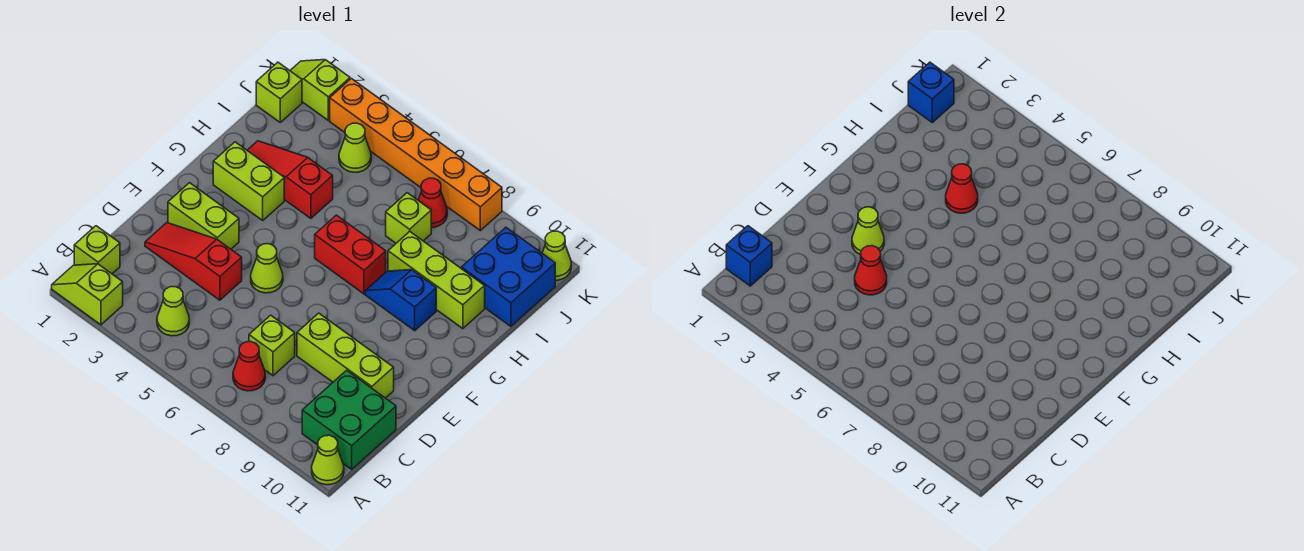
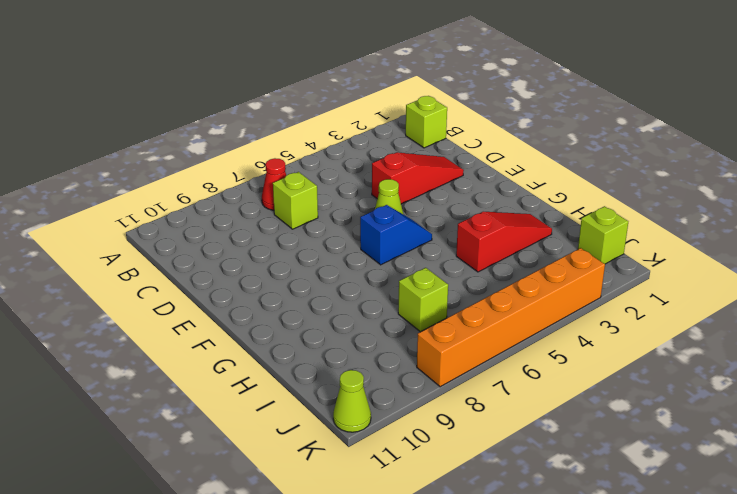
blue 1x2 slope [360,205,432,265] -> blue 1x2 slope moved to [365,270,436,331]
none -> lime 1x2 slope [52,264,123,325]
none -> lime 1x1 cone [312,435,344,485]
none -> lime 1x1 cone [157,287,189,336]

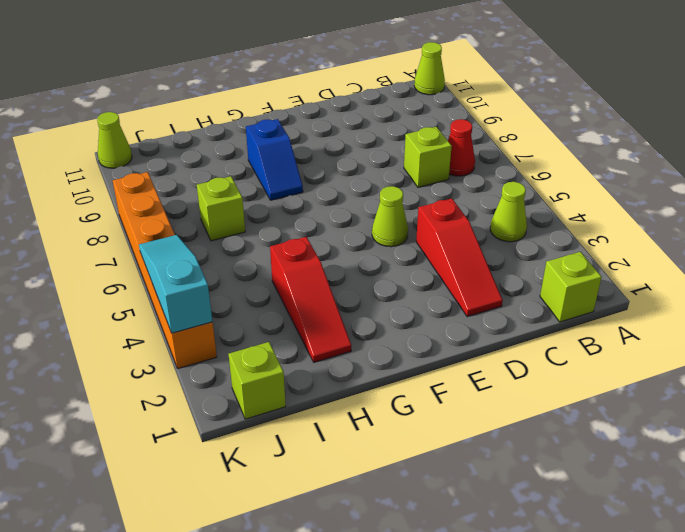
cyan 1x3 slope [139,235,212,333] -> none
none -> lime 1x2 slope [52,264,123,325]
none -> green 2x2 brick [302,370,396,469]
none -> lime 1x3 brick [297,313,394,398]

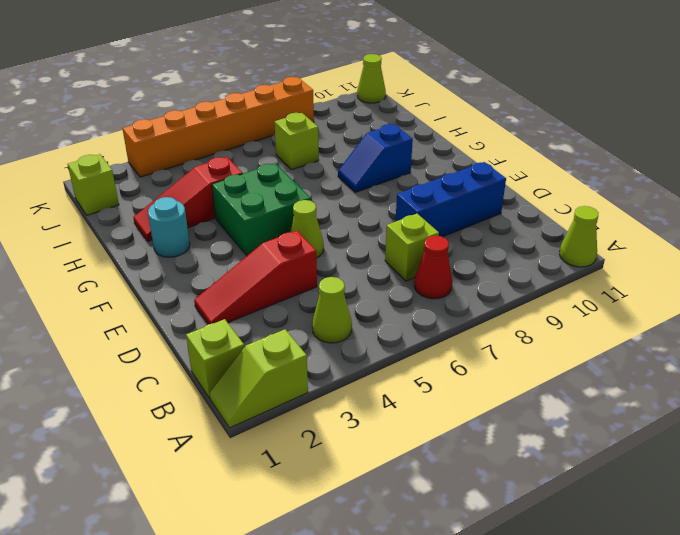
blue 1x3 brick [396,162,506,237] -> lime 1x3 brick [297,313,394,398]
green 2x2 brick [212,163,311,256] -> green 2x2 brick moved to [302,370,396,469]
cyan 1x1 round brick [148,197,190,257] -> lime 1x2 brick [213,142,284,220]
none -> lime 1x2 brick [168,183,239,249]
none -> red 1x2 brick [315,215,386,294]
none -> lime 1x3 brick [388,232,485,329]

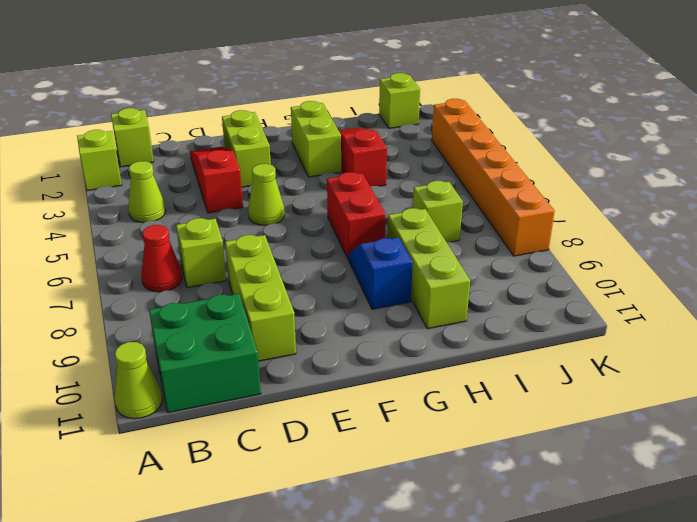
none -> blue 2x2 brick [462,227,555,326]
none -> lime 1x1 cone [339,123,371,172]
none -> red 1x1 cone [418,178,447,227]

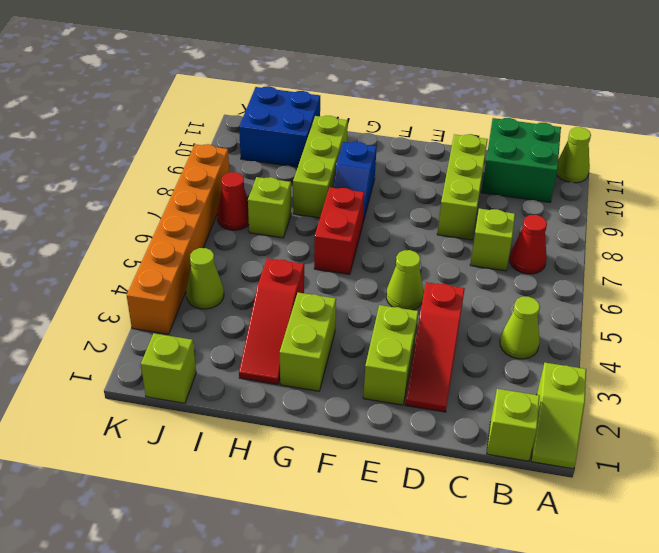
none -> lime 1x2 slope [290,60,350,120]
none -> lime 1x1 cone [542,231,571,280]
none -> blue 1x1 brick [726,226,772,286]

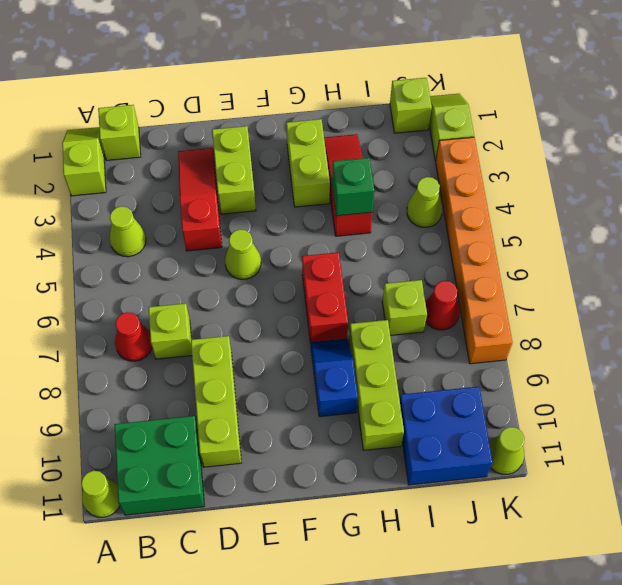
green 1x1 brick [332,158,374,216] -> red 1x1 cone [946,164,978,213]
none -> blue 1x1 brick [726,226,772,286]
none -> red 1x1 cone [855,246,887,295]
none -> lime 1x1 cone [852,207,884,255]

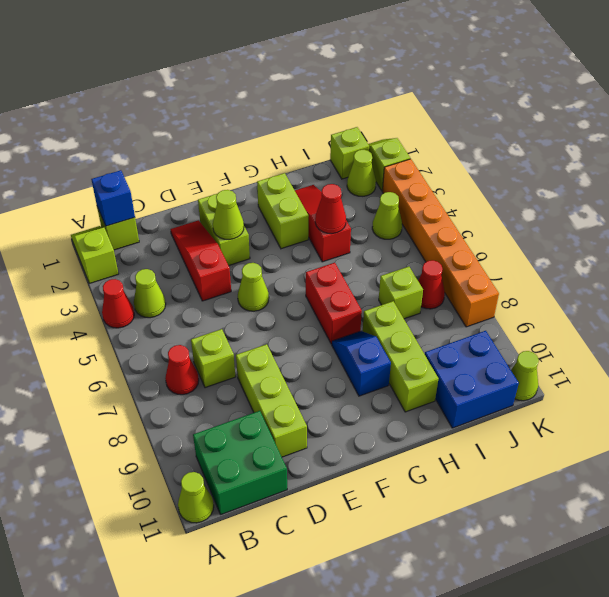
red 1x1 cone [102,279,134,328] -> red 1x1 cone moved to [855,246,887,295]
lime 1x1 cone [347,150,376,196] -> none
none -> blue 1x1 brick [908,62,954,122]

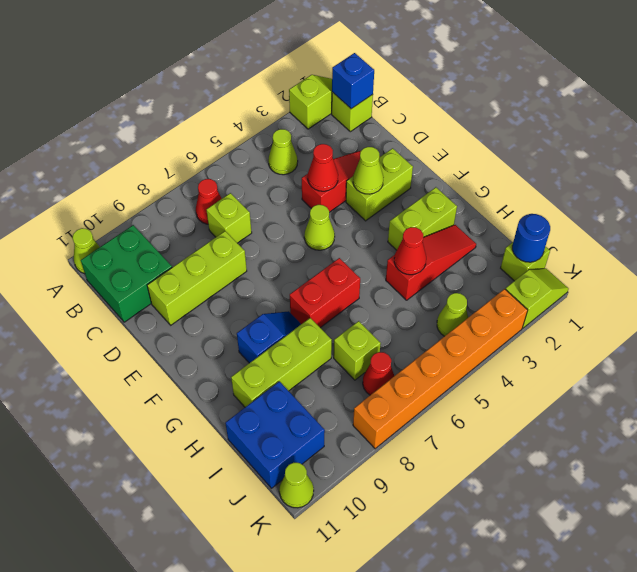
blue 1x1 round brick [512,214,550,262] -> blue 1x1 brick [908,62,954,122]

